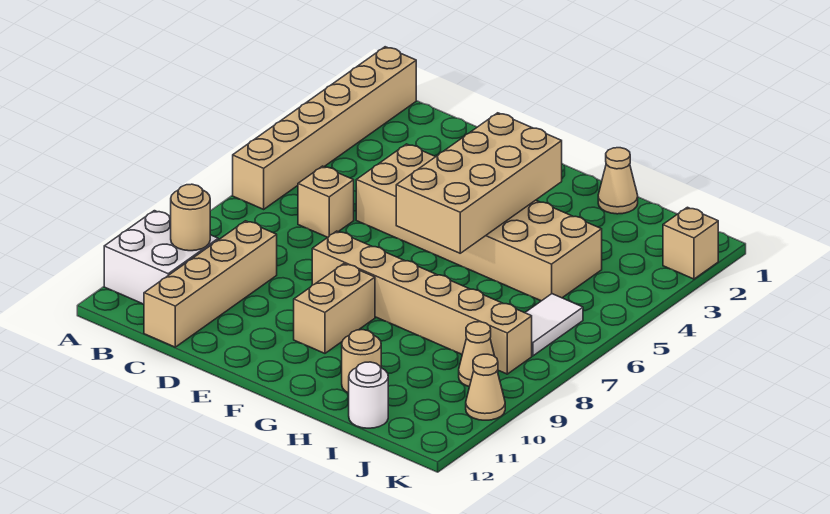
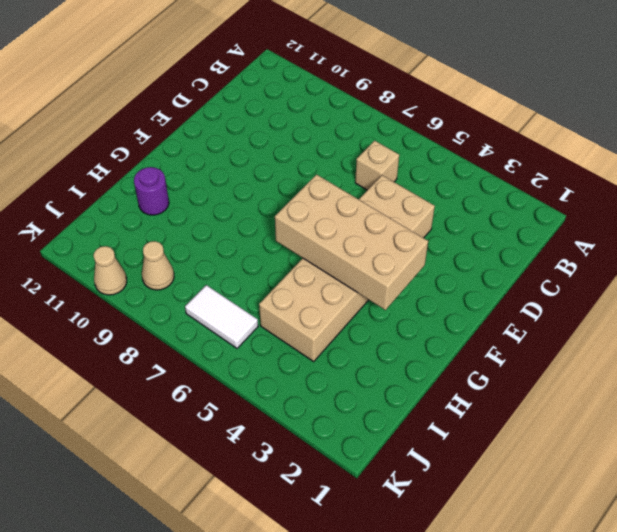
purple 1x1 round brick [134,167,169,215] -> tan 1x1 round brick [342,330,381,393]
none -> tan 1x6 brick [233,47,416,209]
none -> white 2x2 brick [104,211,218,304]
none -> tan 1x4 brick [144,221,277,347]

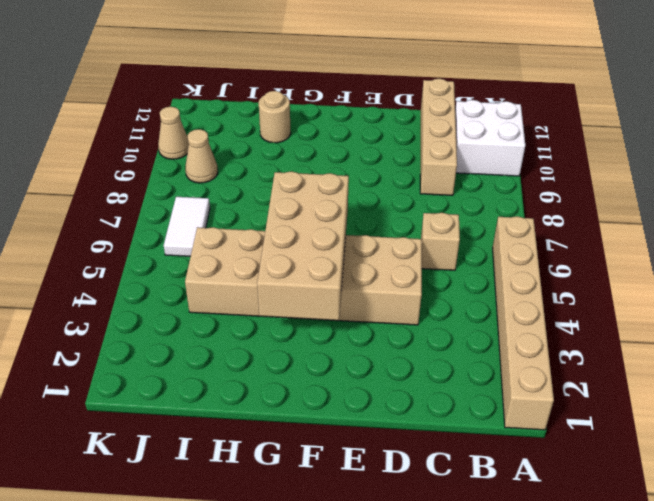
none -> tan 1x6 brick [312,231,532,374]
none -> tan 1x2 brick [294,264,375,353]
none -> tan 1x1 cone [598,148,638,214]

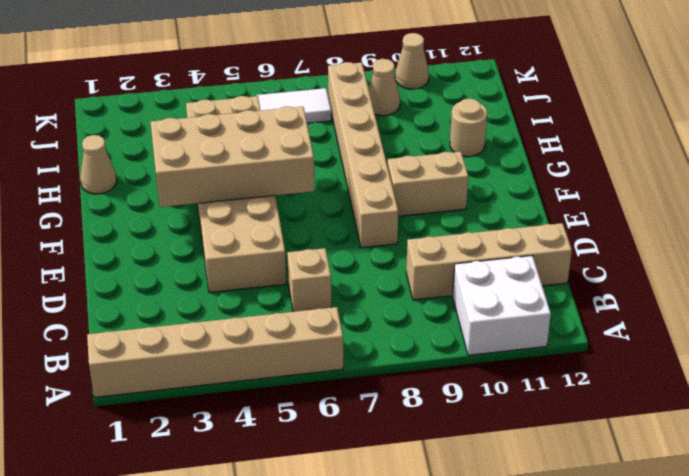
none -> white 1x1 round brick [349,362,388,428]
none -> tan 1x1 brick [663,207,718,279]
none -> tan 1x1 round brick [171,184,210,251]

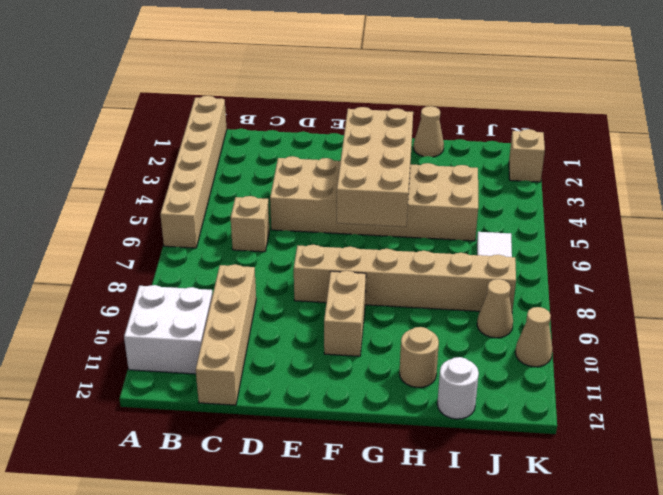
none -> tan 1x1 round brick [171,184,210,251]

